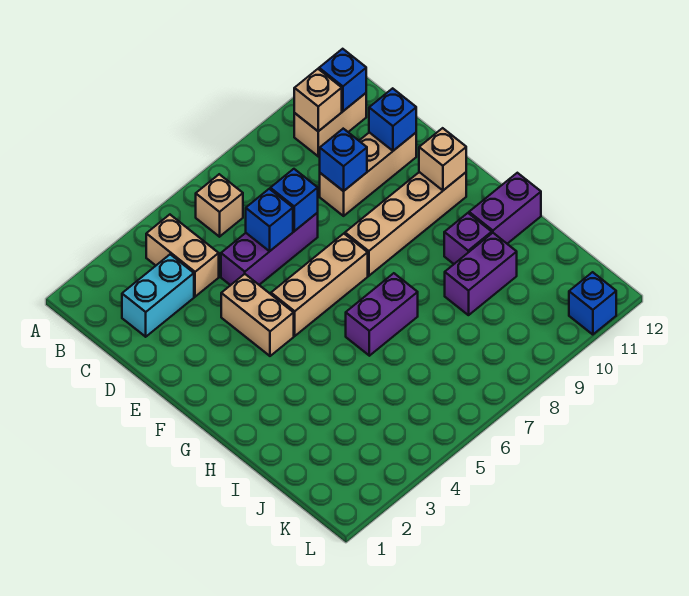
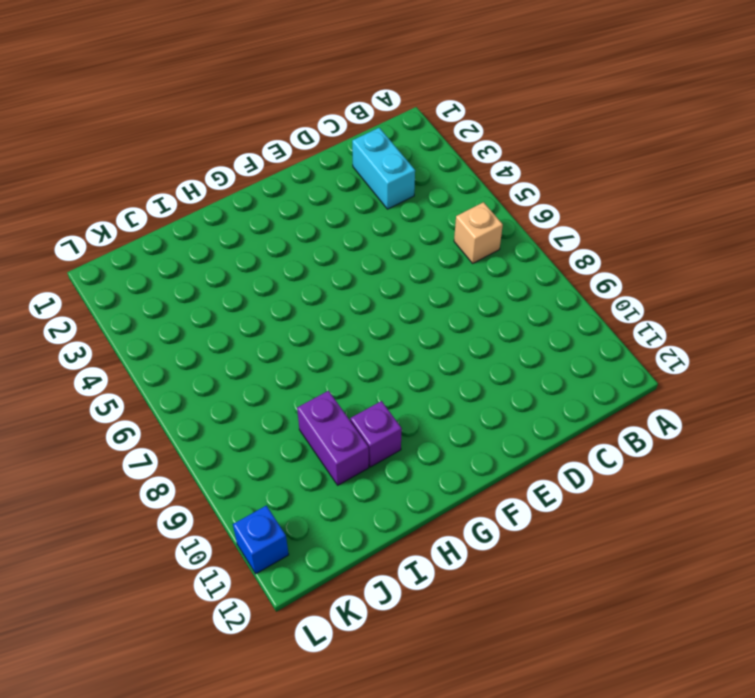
none -> tan 1x2 brick [146,215,219,297]
none -> tan 1x2 brick [294,93,366,156]
none -> purple 1x3 brick [221,213,318,285]

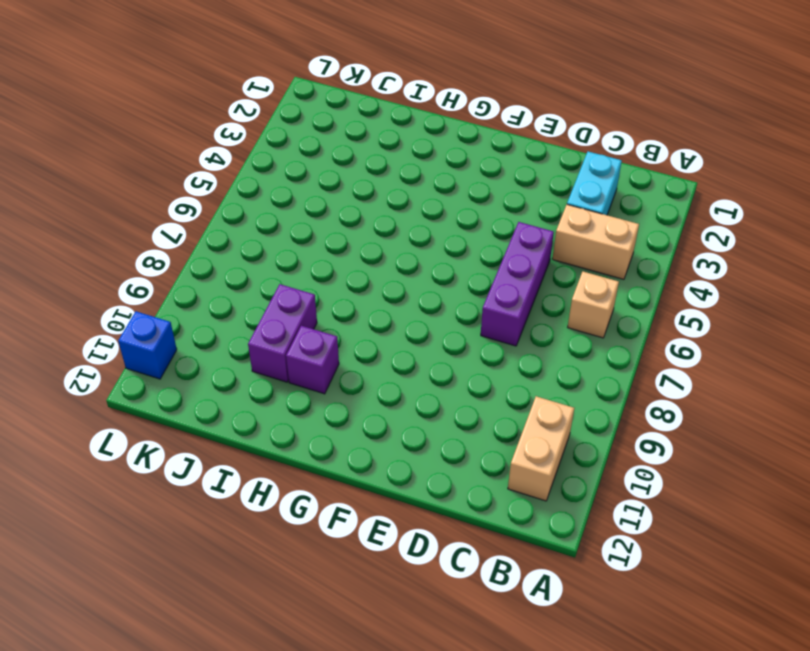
none -> tan 1x3 brick [320,132,416,216]
none -> tan 1x2 brick [221,274,294,356]
none -> tan 1x3 brick [271,234,368,336]

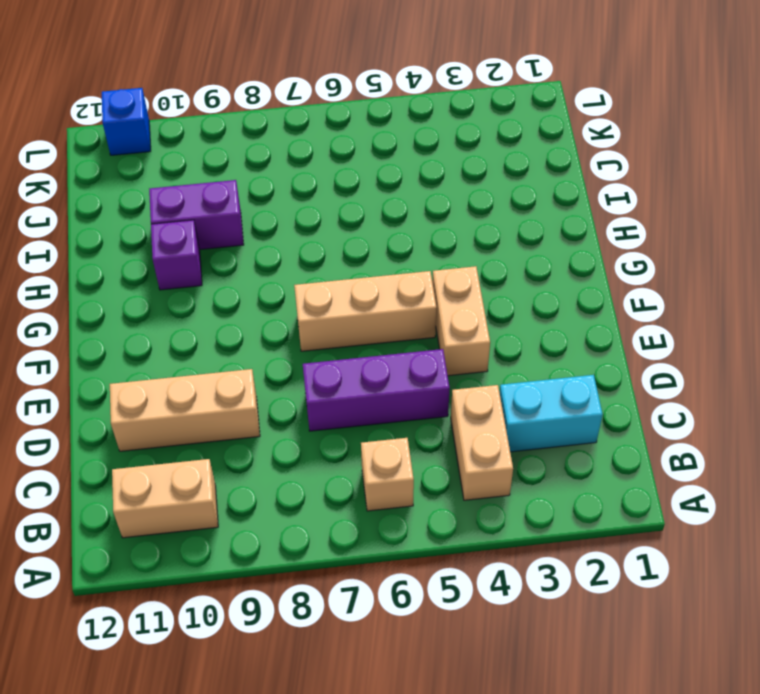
none -> tan 1x4 brick [345,172,466,276]
none -> purple 1x2 brick [346,273,418,356]
none -> purple 1x2 brick [469,173,541,244]

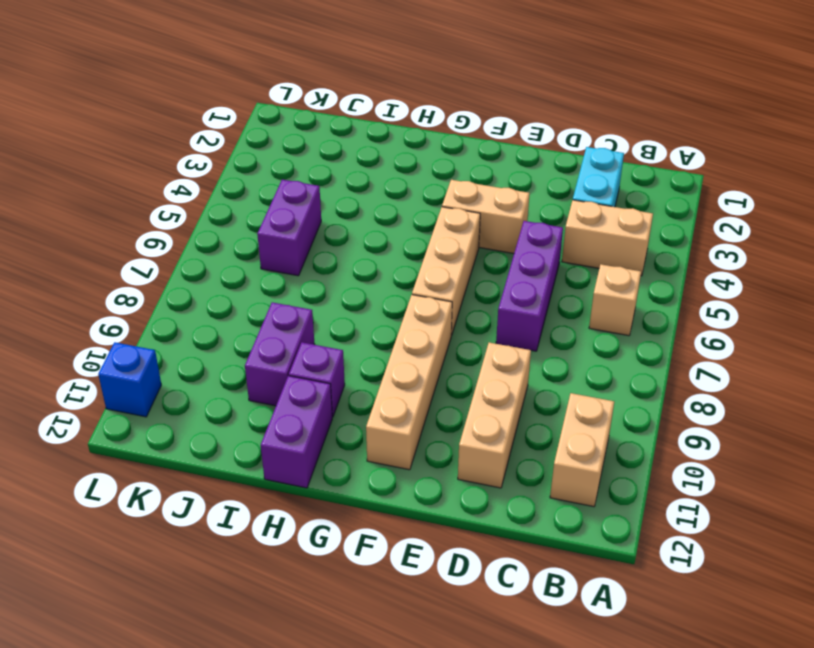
purple 1x2 brick [257,180,321,276] -> purple 1x2 brick moved to [346,273,418,356]
none -> tan 1x1 brick [294,69,342,131]
none -> blue 1x1 brick [319,49,366,111]
none -> blue 1x1 brick [246,189,293,251]

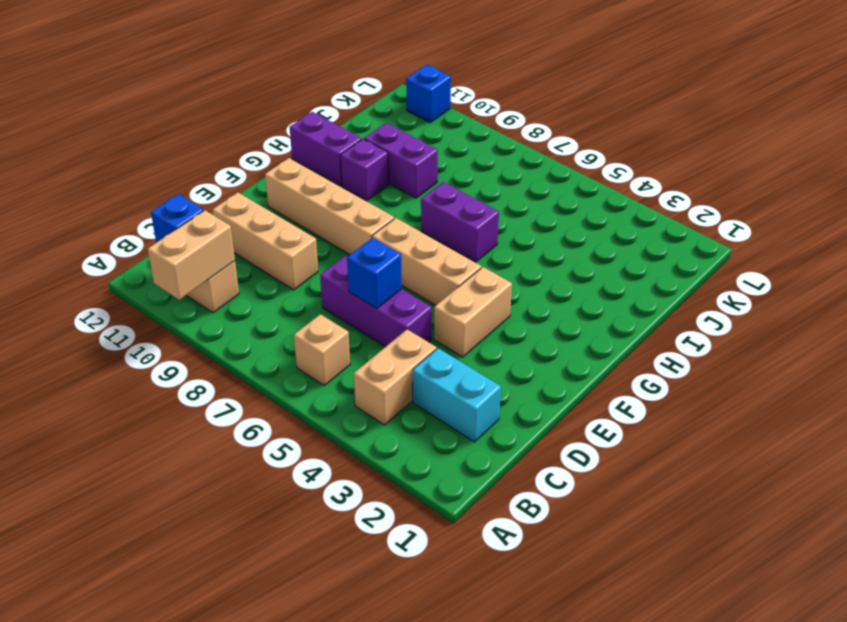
tan 1x2 brick [148,210,235,300] -> tan 1x1 brick [294,69,342,131]
none -> blue 1x1 brick [270,169,318,231]
none -> blue 1x1 brick [320,129,367,191]
none -> blue 1x1 brick [369,88,416,151]

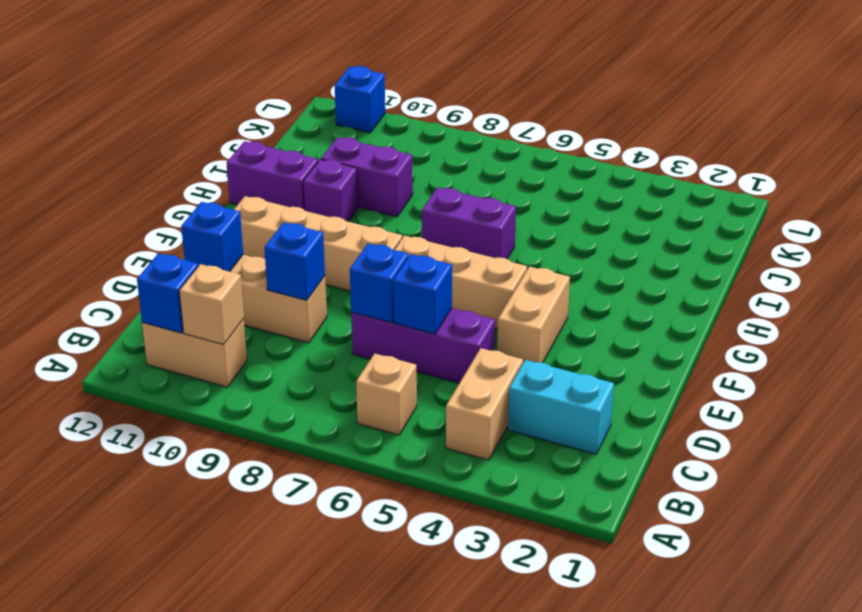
none -> tan 1x1 brick [419,128,466,190]

